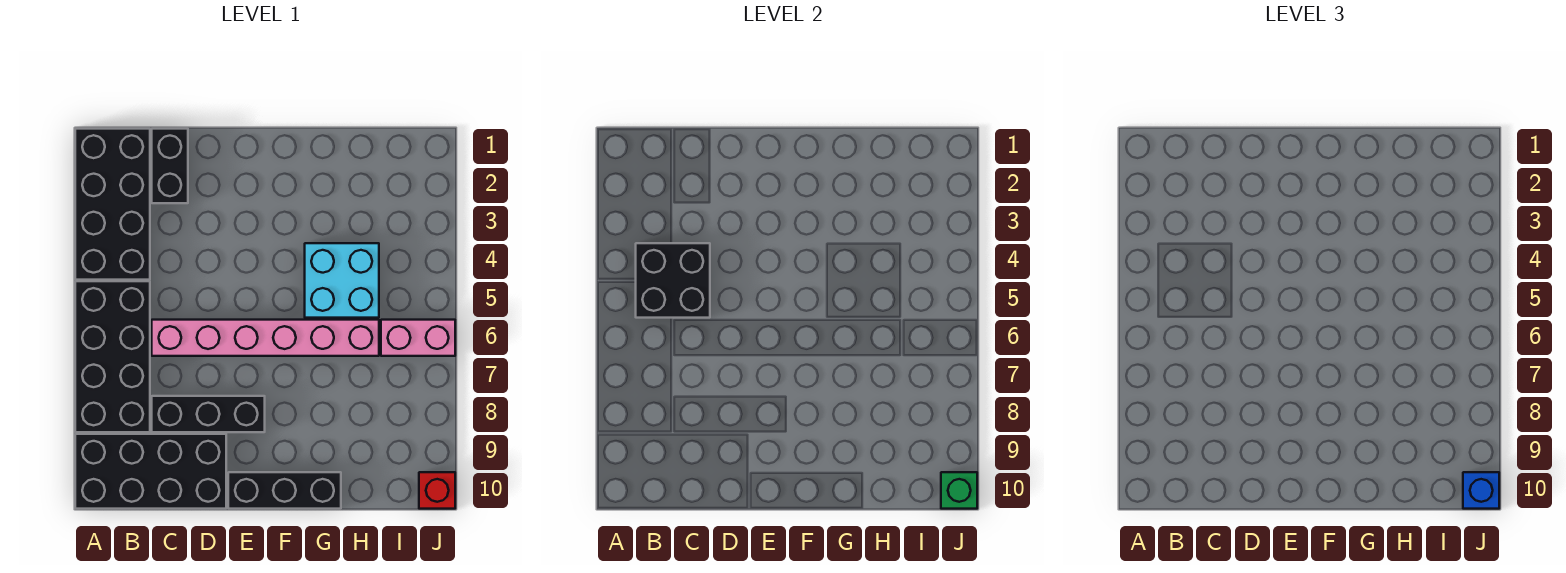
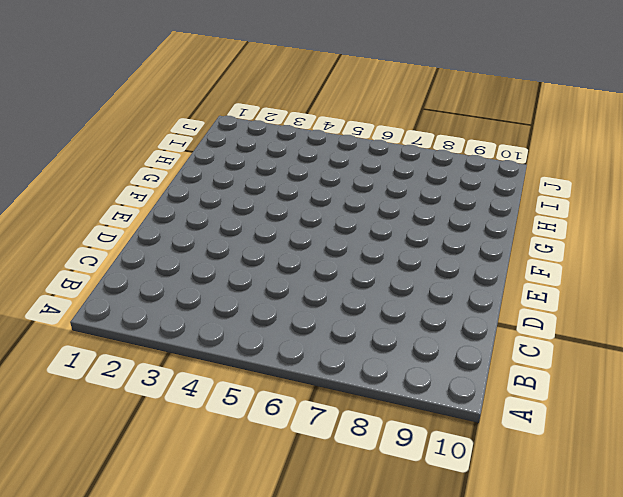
none -> black 2x4 brick [75,129,150,280]
none -> black 2x4 brick [75,281,150,432]
none -> black 2x4 brick [75,434,226,509]

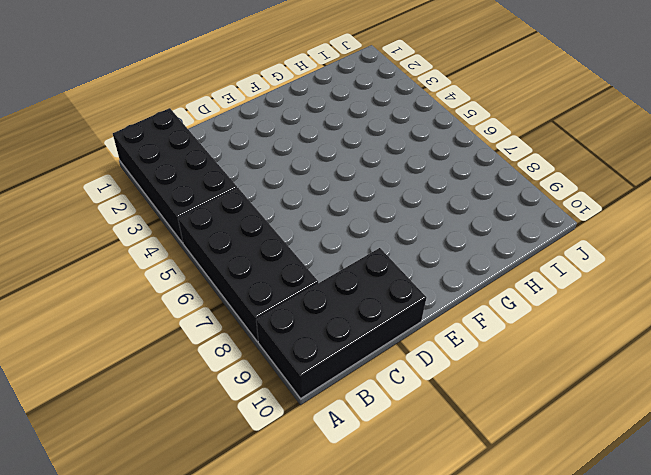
none -> black 1x2 brick [152,129,188,203]
none -> pink 1x6 brick [152,320,379,356]
none -> black 1x3 brick [152,396,265,432]

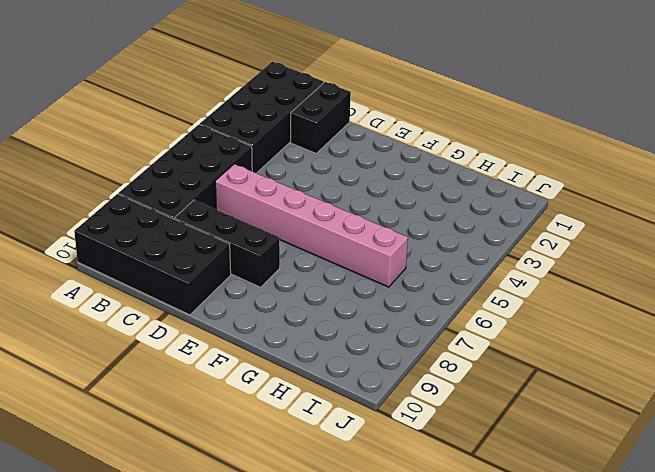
none -> black 1x3 brick [228,472,341,509]
none -> cyan 2x2 brick [305,243,379,318]
none -> pink 1x2 brick [381,320,455,356]

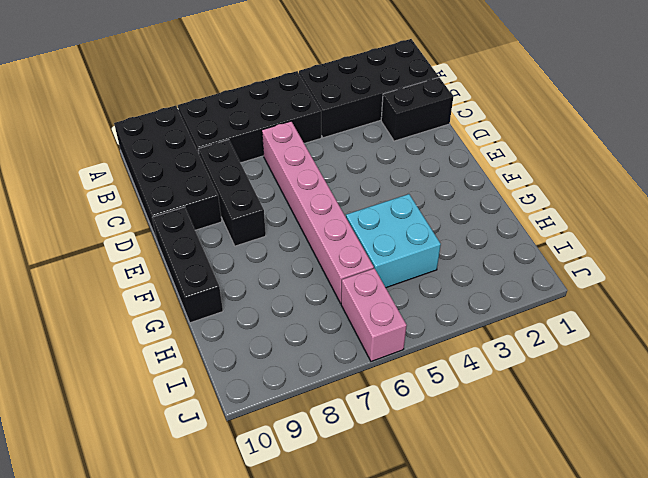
none -> red 1x1 brick [419,472,455,509]
none -> black 2x2 brick [636,243,710,318]
none -> green 1x1 brick [941,472,977,509]

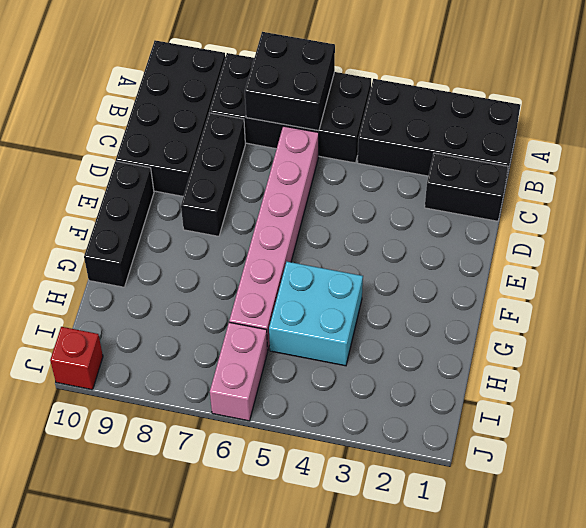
black 2x2 brick [245,32,335,131] -> black 2x2 brick moved to [636,243,710,318]
none -> green 1x1 brick [941,472,977,509]
none -> blue 1x1 brick [1463,472,1499,509]

